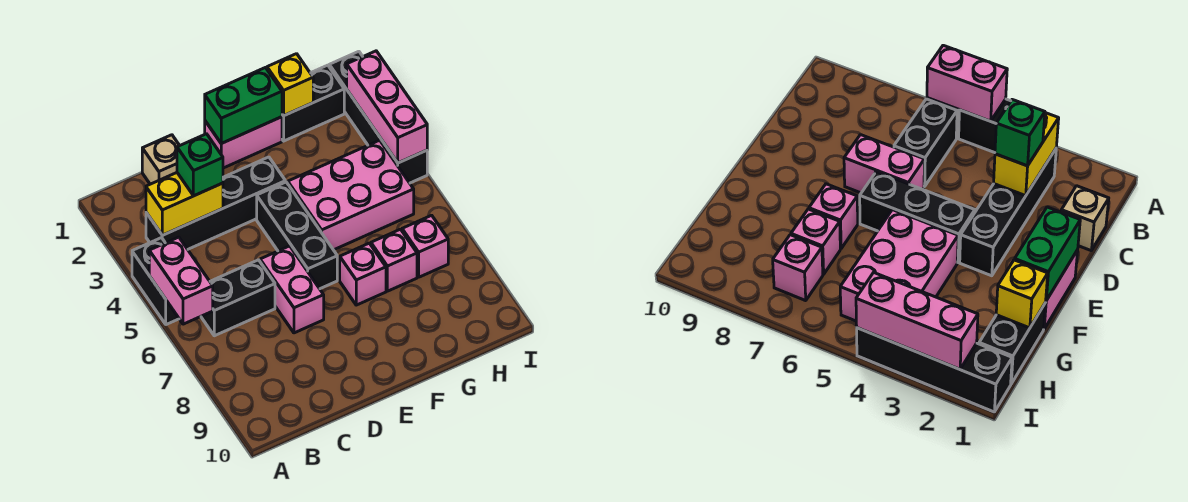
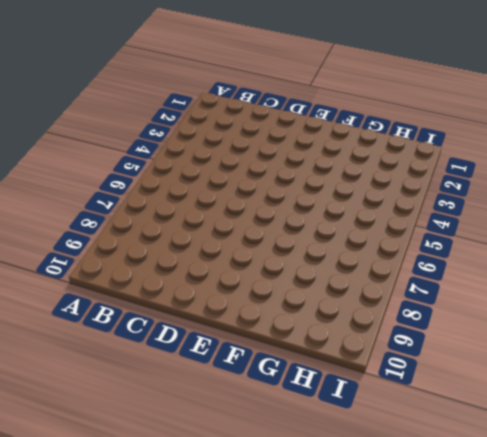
none -> black 1x2 brick [132,238,179,325]
none -> black 1x4 brick [146,157,285,249]
none -> black 1x2 brick [201,260,275,336]

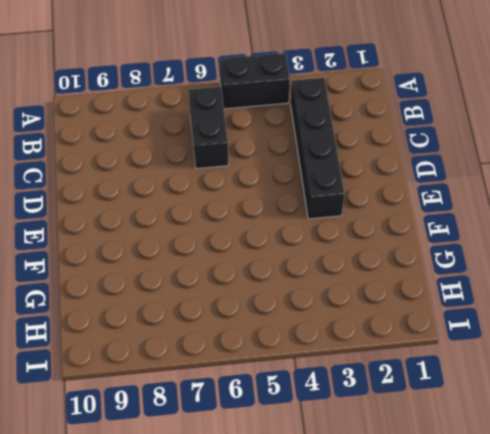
none -> tan 1x1 brick [142,135,180,184]
none -> pink 1x2 brick [260,246,324,333]
none -> pink 1x2 brick [205,117,282,168]

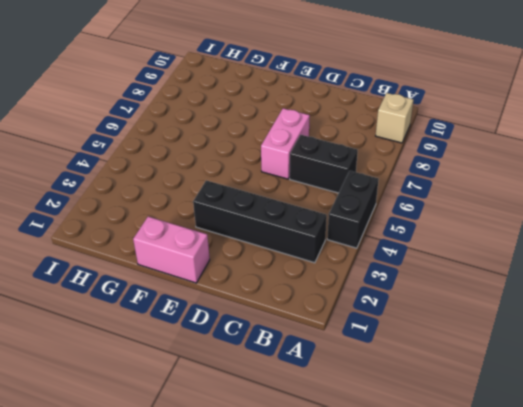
tan 1x1 brick [376,93,413,143] -> tan 1x1 brick moved to [142,135,180,184]
none -> black 1x3 brick [257,182,337,289]
none -> pink 2x3 brick [288,140,414,250]
none -> pink 1x1 brick [340,243,386,305]

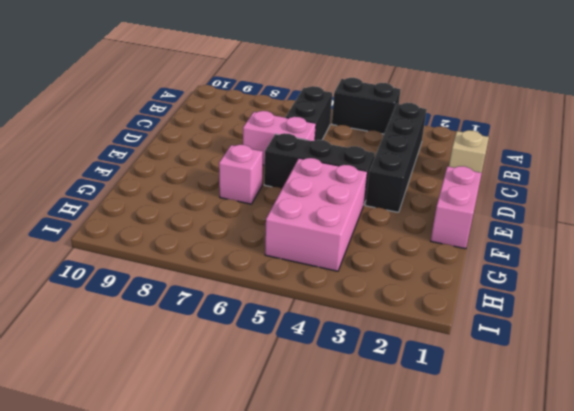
none -> black 1x2 brick [282,65,344,141]
none -> pink 1x1 brick [371,229,417,291]
none -> pink 1x1 brick [402,215,448,277]

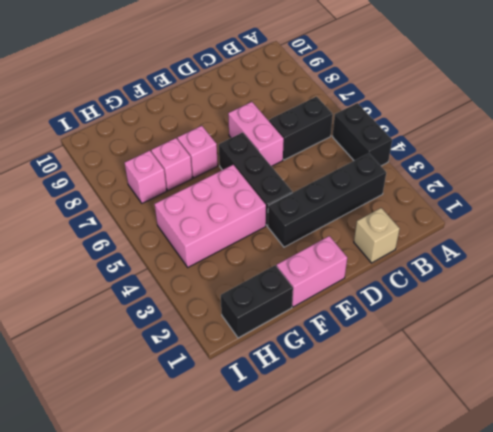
none -> black 1x4 brick [329,51,427,183]
none -> pink 1x2 brick [149,237,213,324]
none -> yellow 1x2 brick [146,173,223,235]

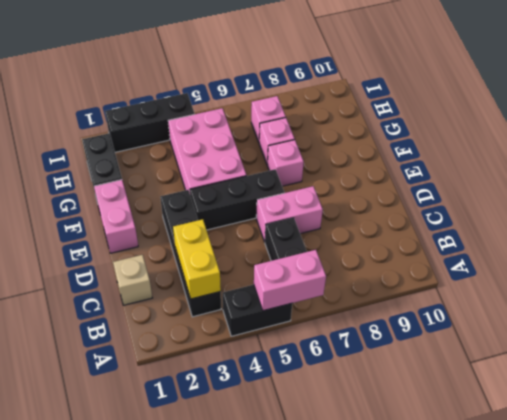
black 1x3 brick [105,93,194,152] -> black 1x4 brick [329,51,427,183]
none -> green 1x2 brick [205,68,282,143]
none -> yellow 1x1 brick [267,54,313,116]
none -> pink 1x3 brick [347,51,427,163]

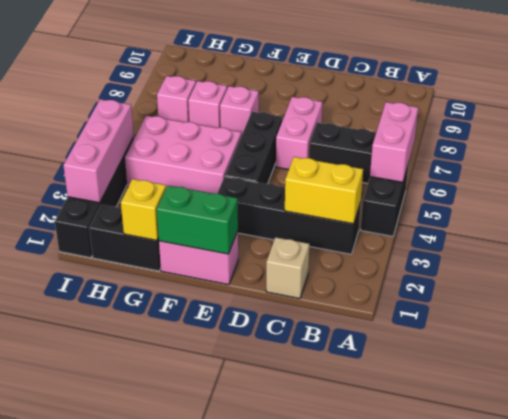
none -> green 1x1 brick [177,134,223,196]

